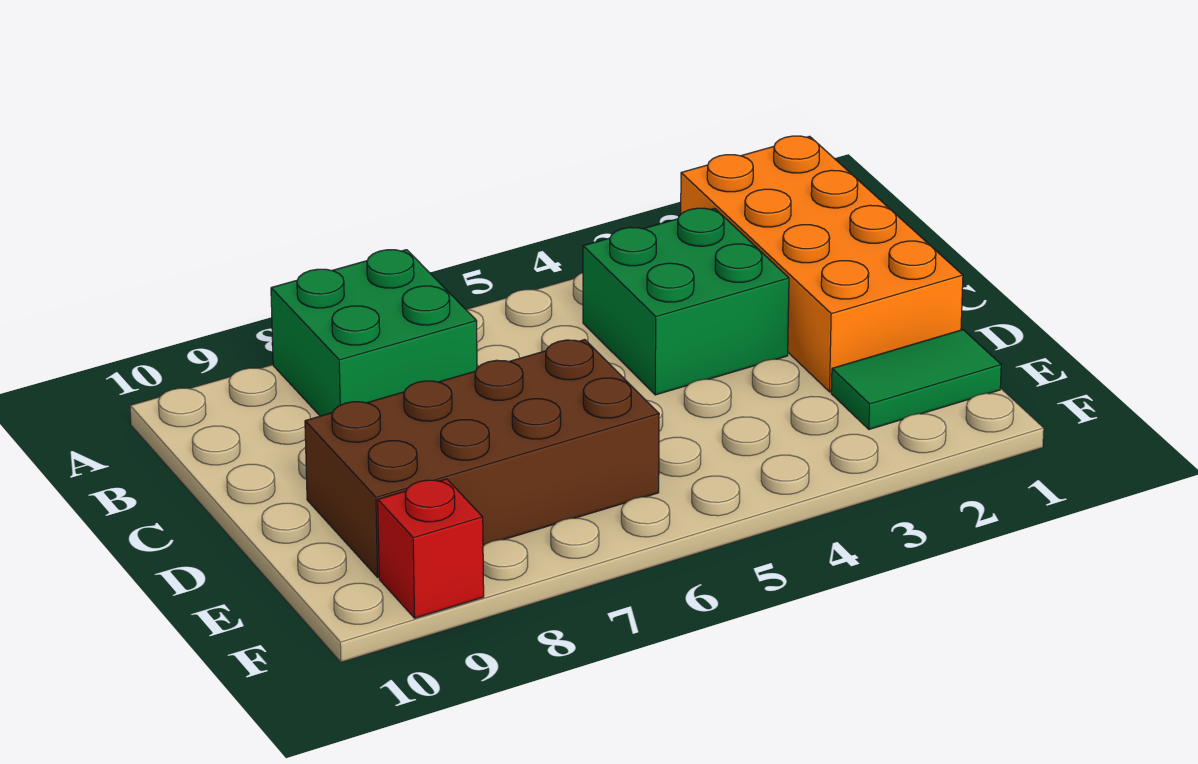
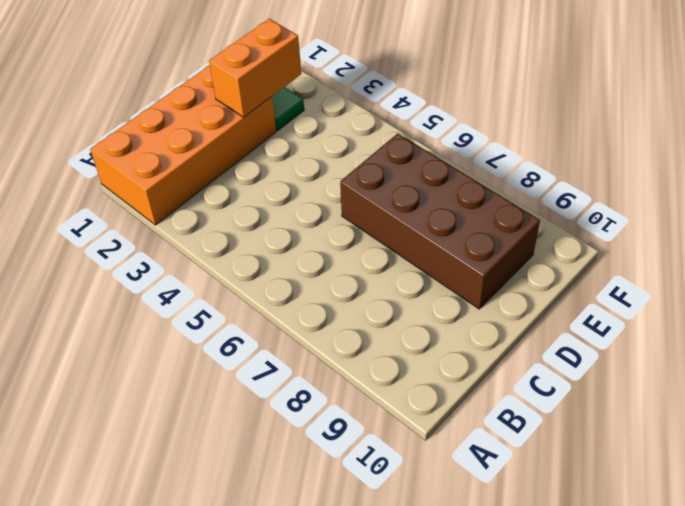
orange 1x2 brick [209,19,301,117] -> none
none -> green 2x2 brick [271,250,477,416]
none -> green 2x2 brick [583,208,789,395]

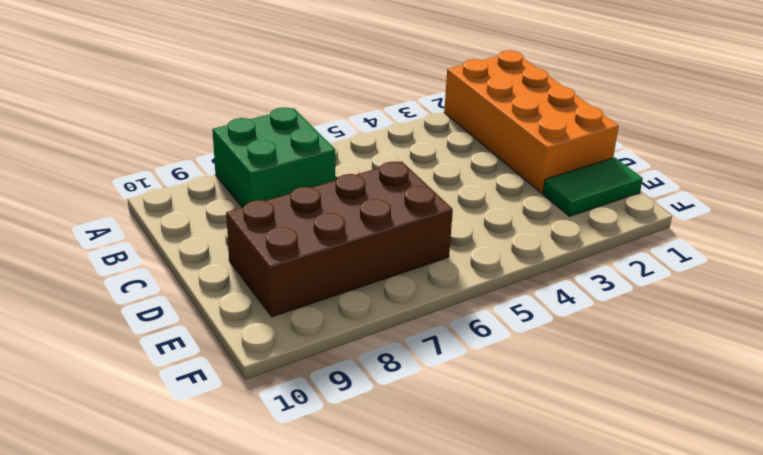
none -> green 2x2 brick [583,208,789,395]
none -> red 1x1 brick [378,479,484,618]

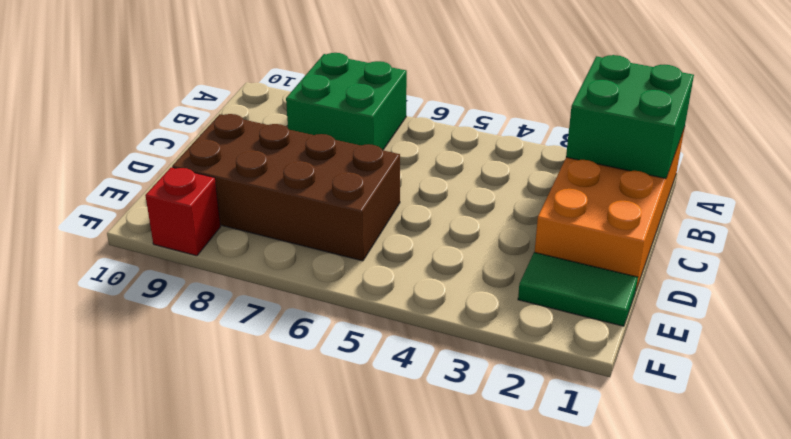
green 2x2 brick [566,55,694,179] -> green 2x2 brick moved to [583,208,789,395]

